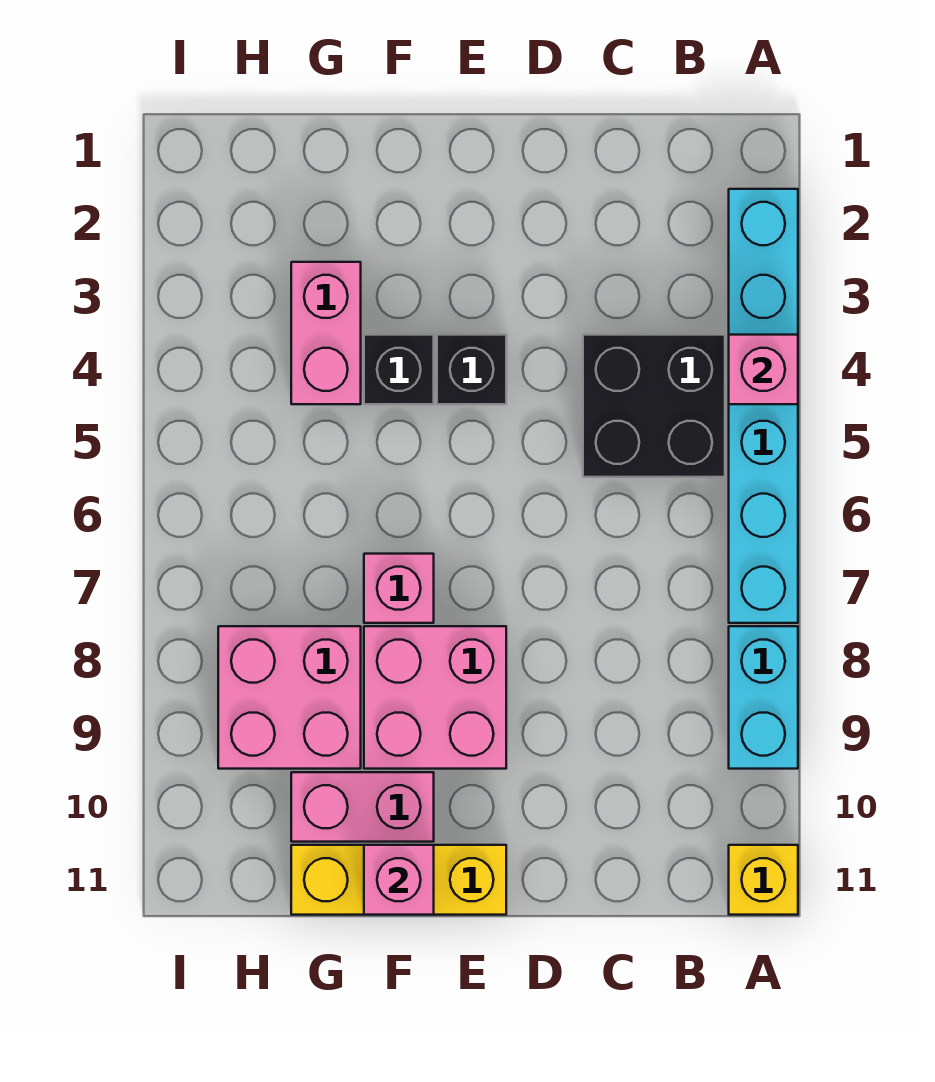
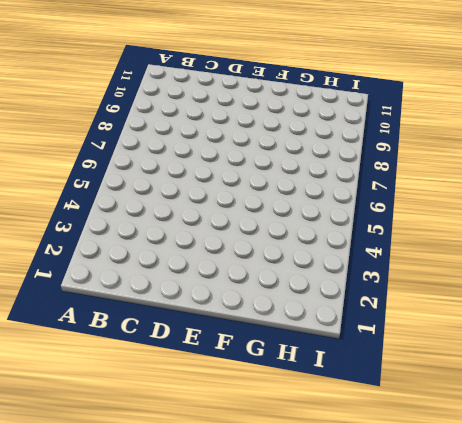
none -> cyan 1x6 brick [729,189,798,623]
none -> cyan 1x2 brick [729,626,798,769]
none -> yellow 1x1 brick [729,845,798,915]

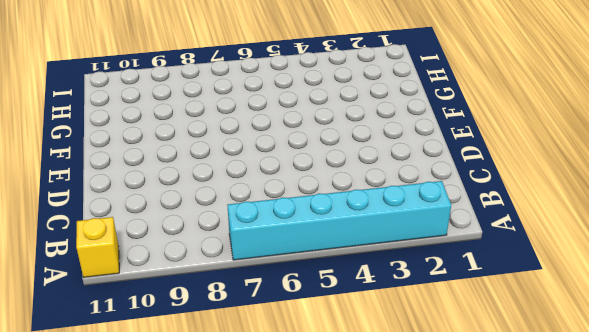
none -> cyan 1x2 brick [729,626,798,769]
none -> black 2x2 brick [583,335,725,477]
none -> black 1x1 brick [437,335,506,404]

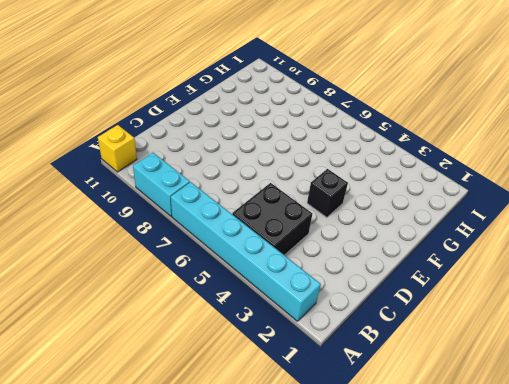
none -> pink 2x2 brick [364,626,506,769]
none -> yellow 1x3 brick [291,845,506,915]
none -> black 1x1 brick [364,335,434,404]

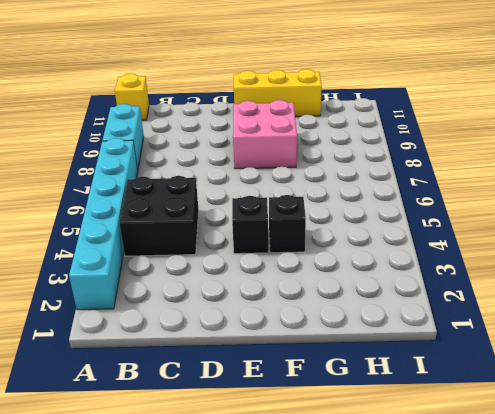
none -> pink 1x1 brick [364,554,434,623]
none -> pink 1x2 brick [291,772,434,842]
none -> pink 1x2 brick [291,262,361,404]

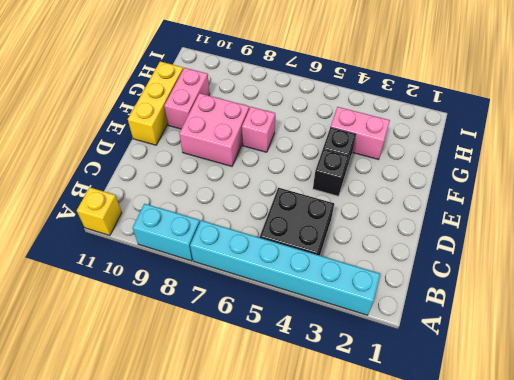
none -> pink 2x2 brick [218,626,361,769]
none -> pink 1x1 brick [729,335,798,404]
none -> pink 1x1 brick [364,845,434,915]

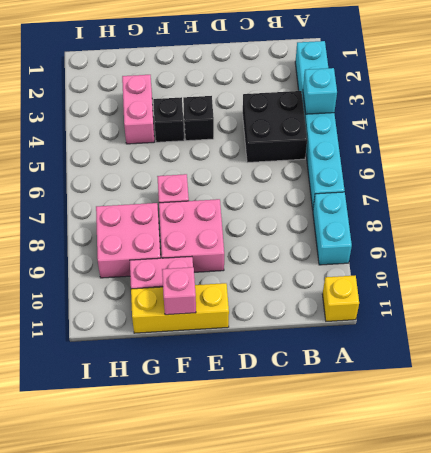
cyan 1x1 brick [303,68,337,114] -> pink 1x1 brick [729,335,798,404]

